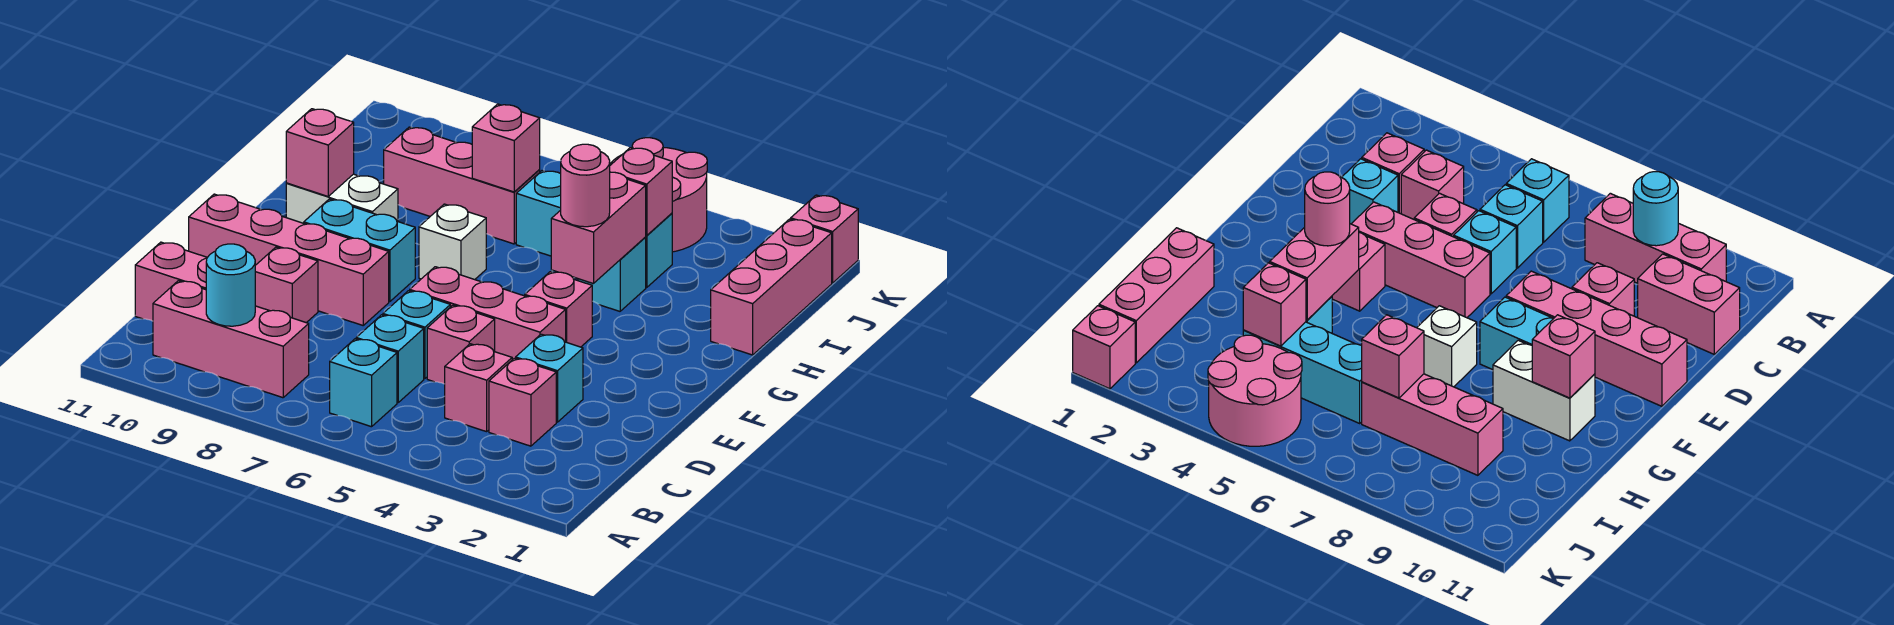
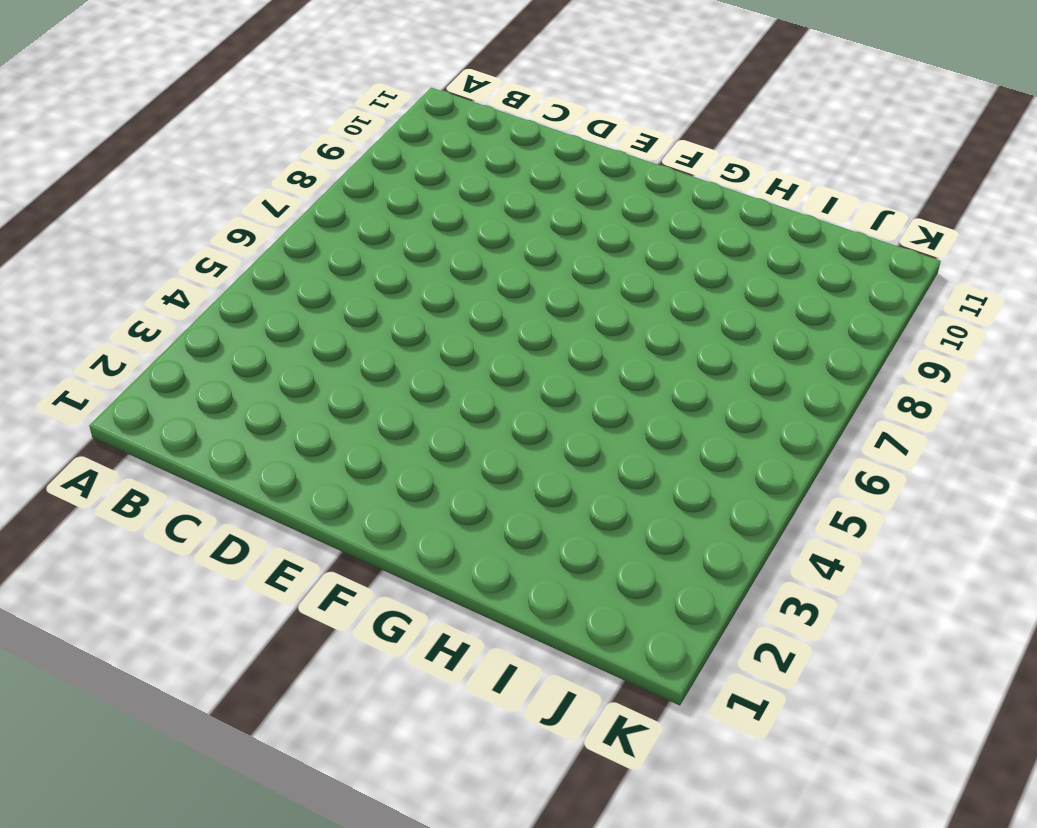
none -> cyan 1x1 brick [330,339,397,427]
none -> pink 1x3 brick [153,281,309,398]
none -> pink 1x1 brick [489,358,556,446]

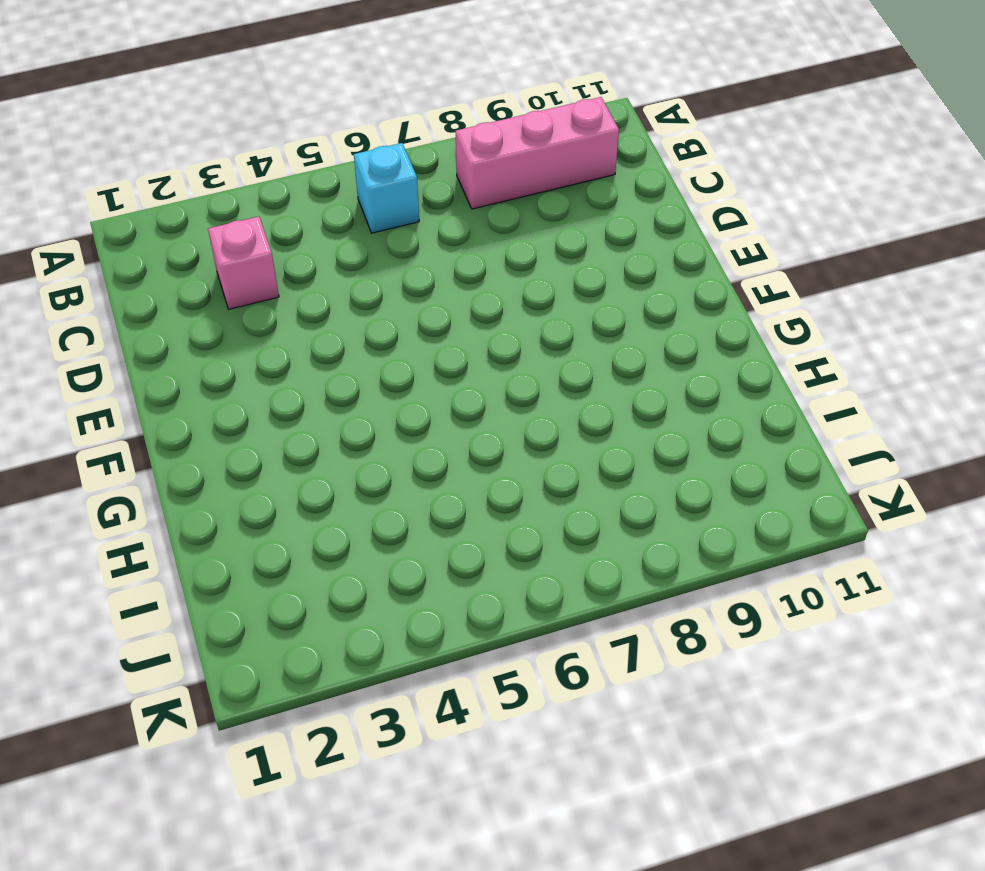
none -> pink 1x1 brick [445,344,512,432]
none -> cyan 1x1 brick [356,315,424,402]
none -> pink 1x2 brick [135,242,207,321]

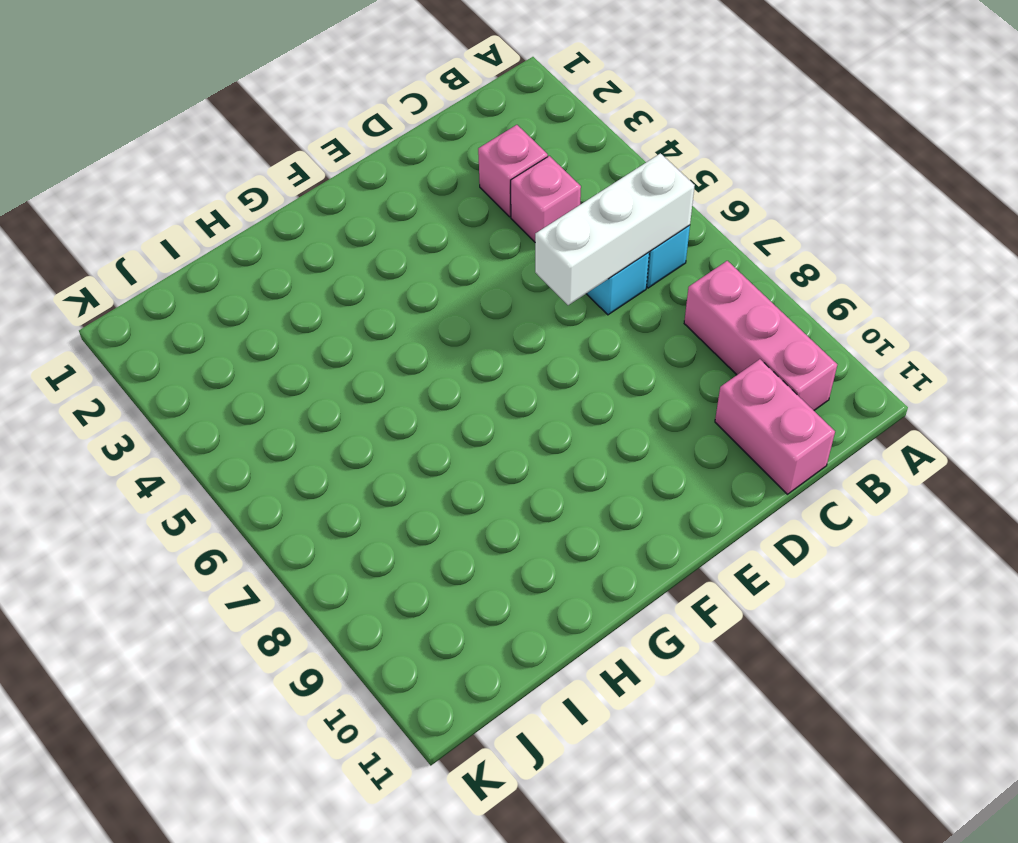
white 1x3 brick [535,153,695,305] -> none
none -> cyan 1x1 brick [516,334,583,422]
none -> pink 1x1 brick [427,305,495,384]
none -> cyan 1x1 brick [383,291,450,379]

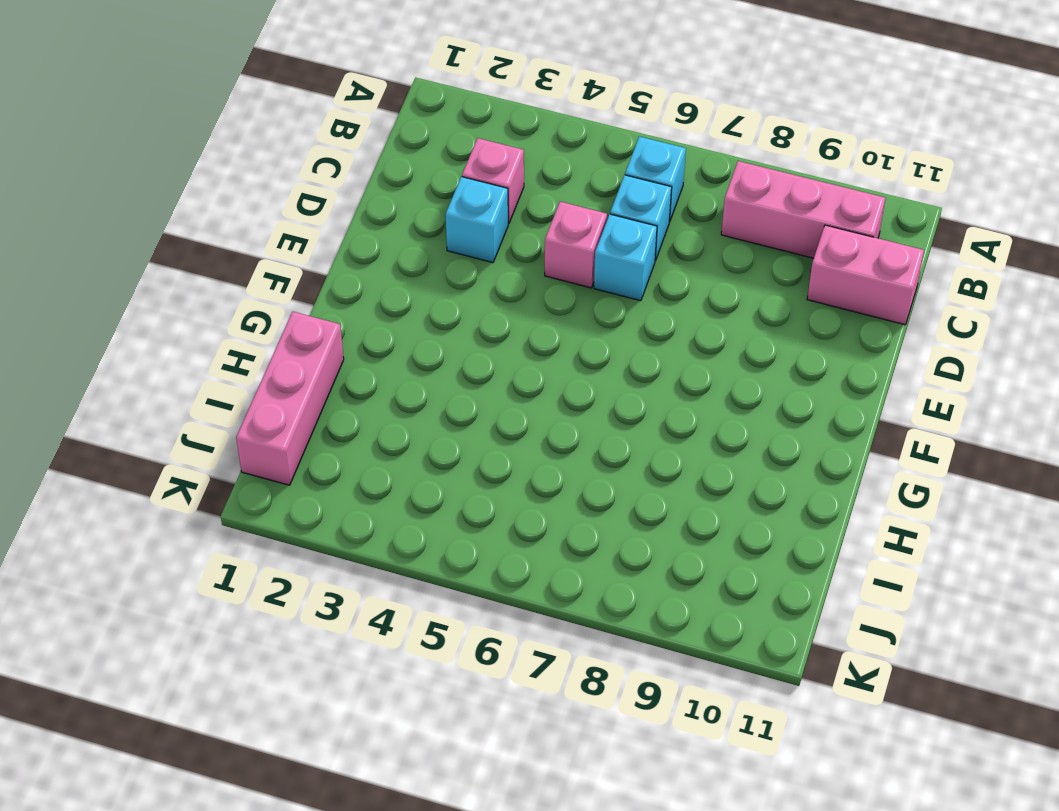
none -> pink 1x1 brick [445,344,512,432]
none -> pink 1x1 brick [255,247,318,323]
none -> pink 1x3 brick [410,267,566,360]

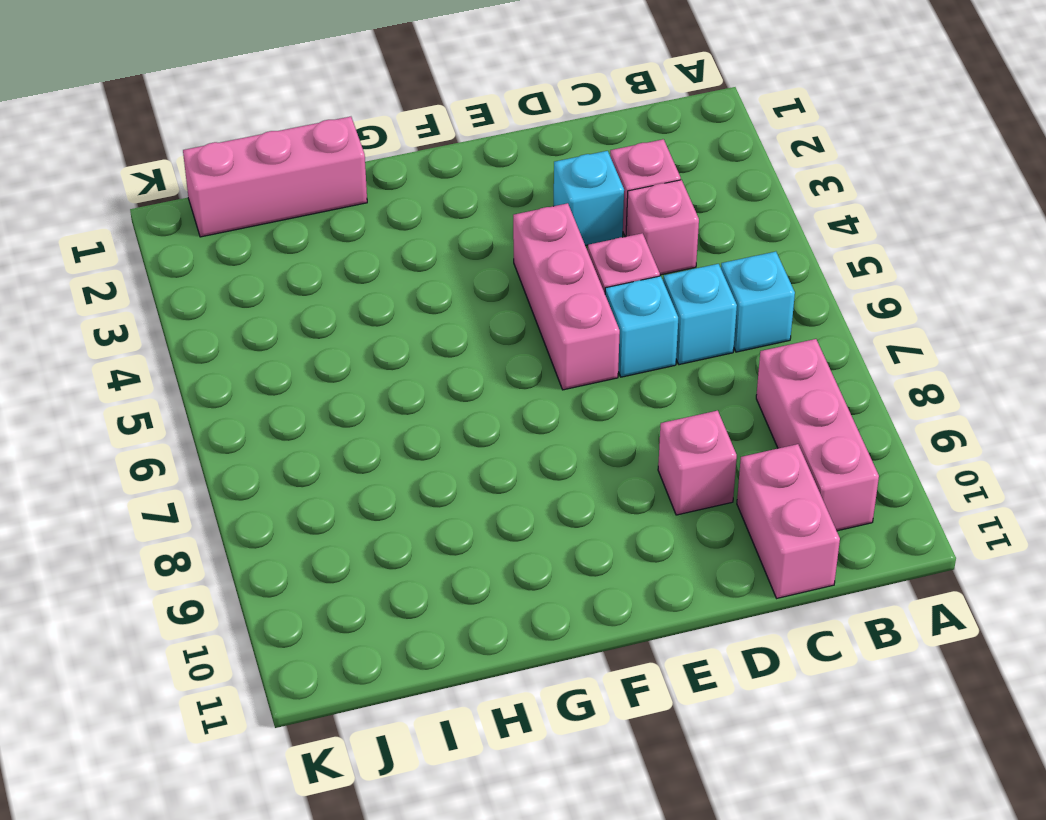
none -> pink 1x4 brick [189,194,389,325]
none -> pink 1x1 brick [525,272,592,347]
none -> cyan 1x2 brick [304,199,415,302]

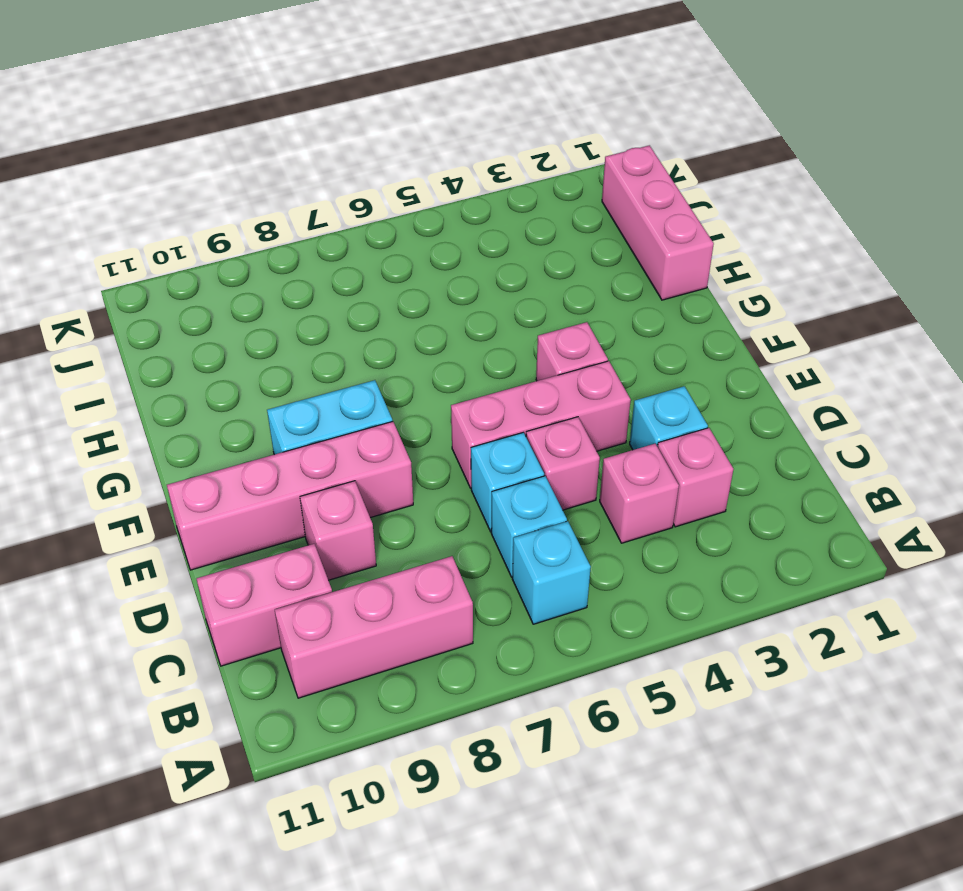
none -> white 1x1 brick [419,204,486,280]
none -> white 1x2 brick [286,174,398,223]
none -> cyan 1x1 brick [578,238,646,311]

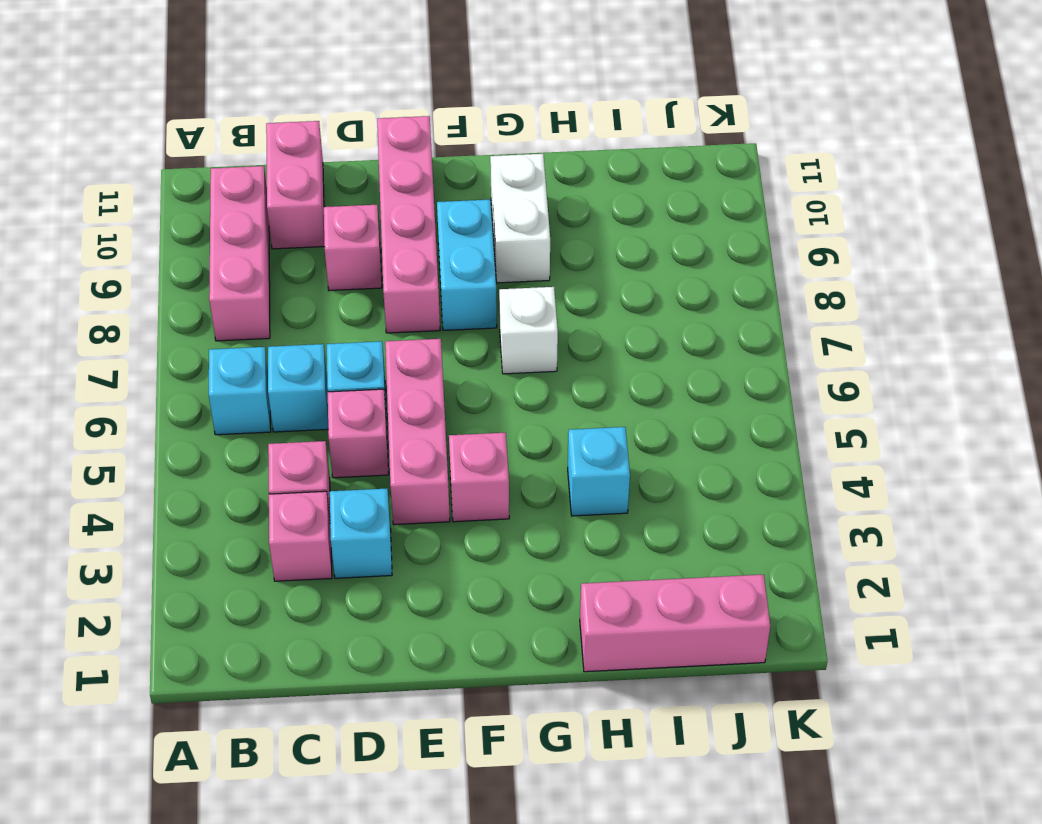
none -> cyan 1x3 brick [516,171,672,288]
none -> pink 1x3 brick [384,127,540,244]
none -> pink 2x2 round brick [610,138,707,252]

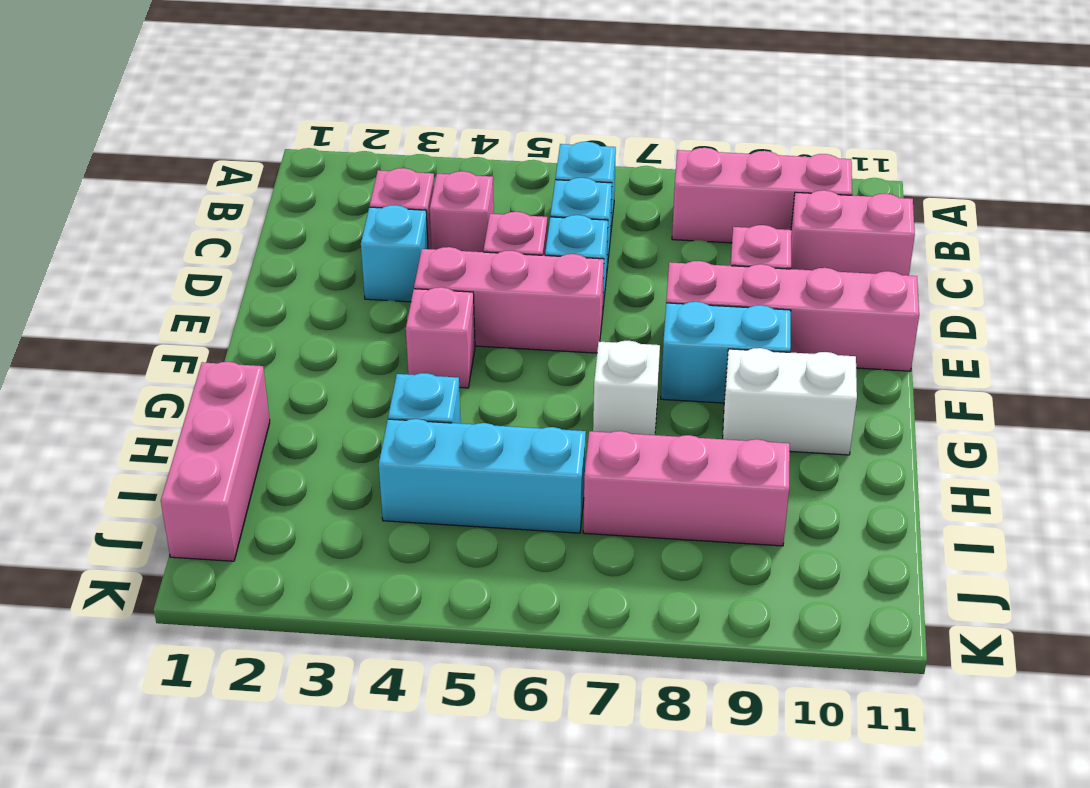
none -> pink 2x2 round brick [610,138,707,252]
none -> pink 1x1 brick [791,195,858,283]
none -> cyan 1x1 round brick [206,244,255,326]

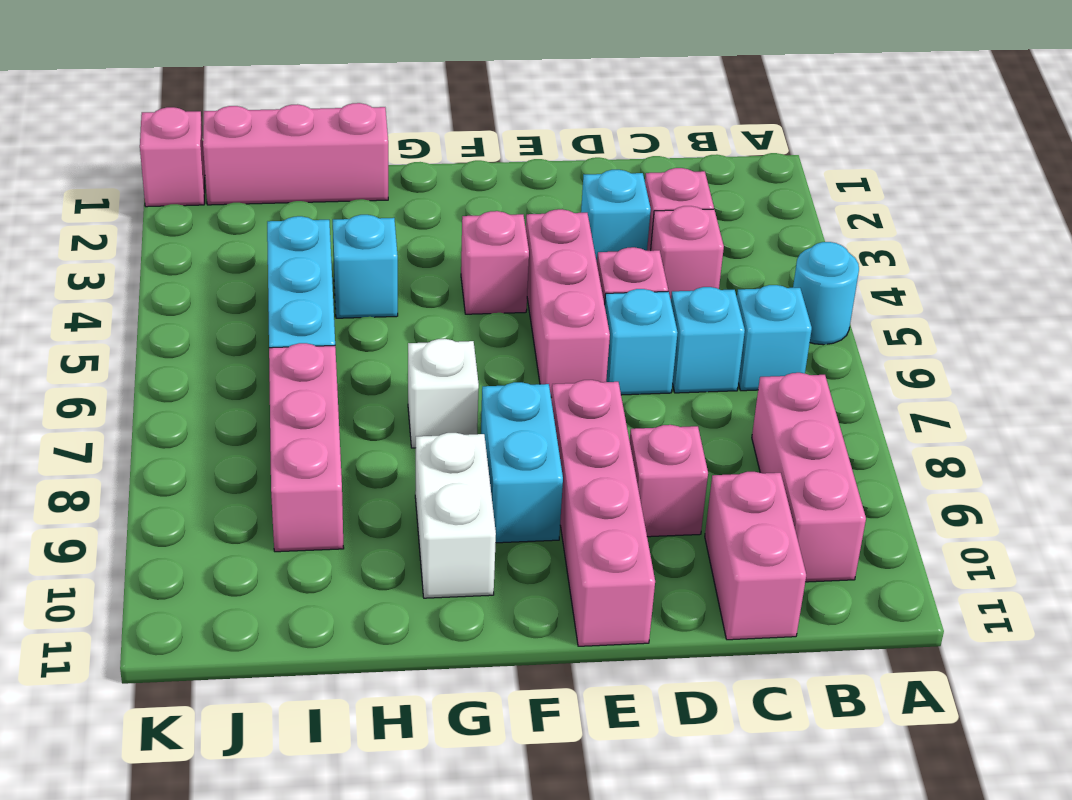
cyan 1x1 round brick [793,242,859,345] -> cyan 1x1 round brick moved to [206,244,255,326]
none -> pink 2x2 round brick [610,138,707,252]
none -> pink 1x2 brick [551,172,646,284]
none -> pink 1x1 brick [286,109,354,196]

